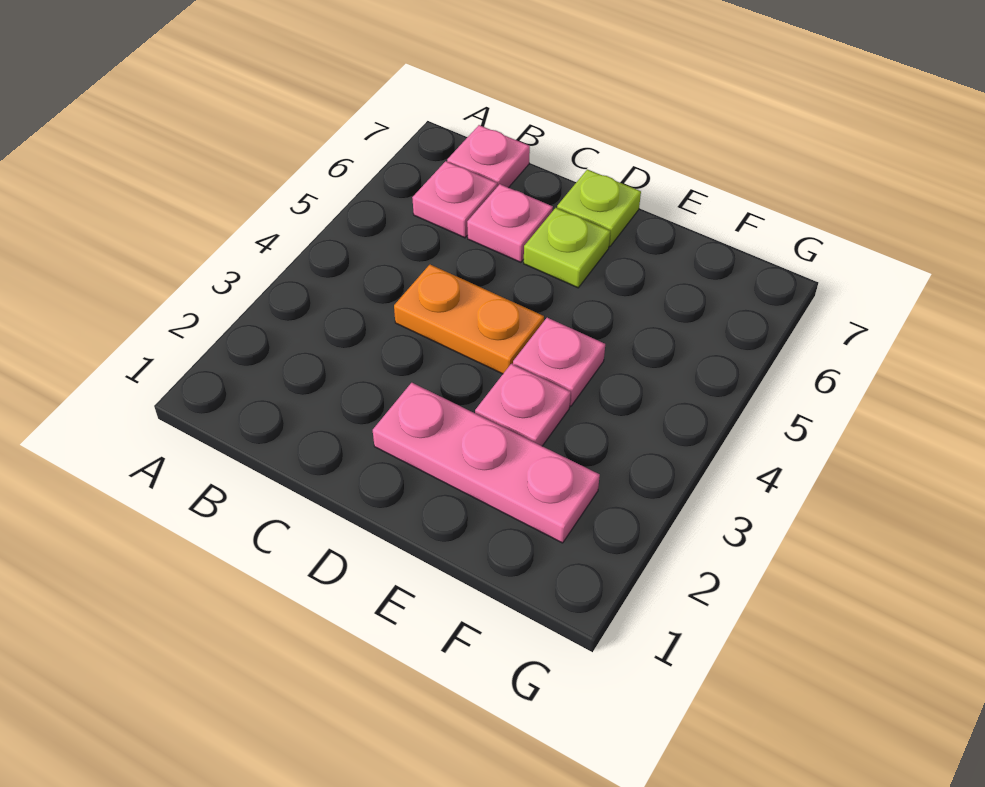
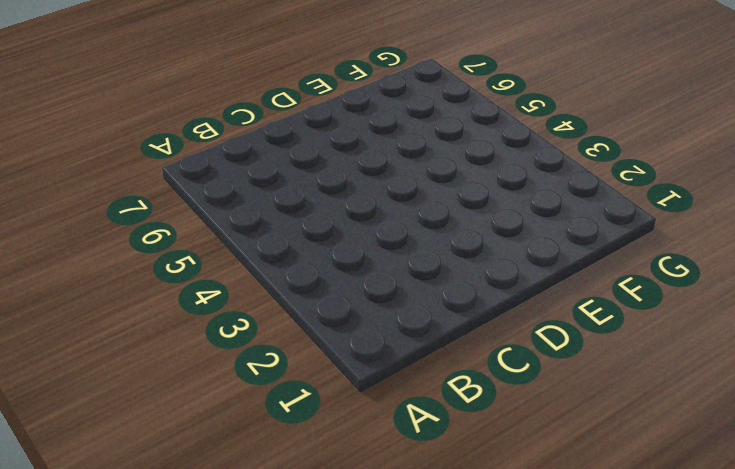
none -> pink 1x1 plate [412,161,497,238]
none -> pink 1x1 plate [447,125,530,188]

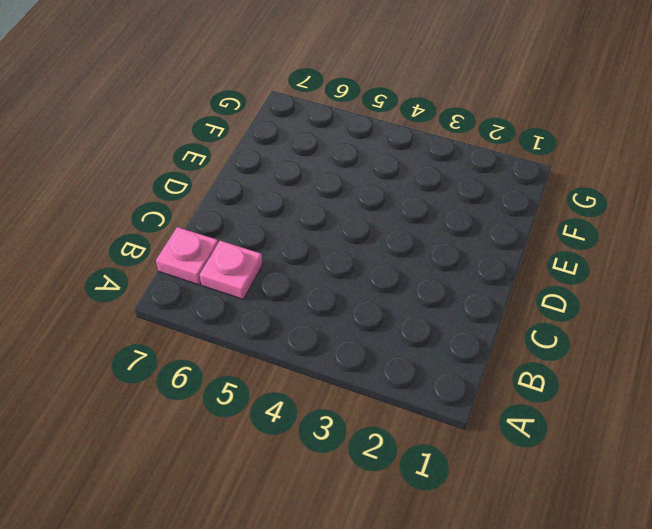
none -> orange 1x2 plate [394,265,544,374]
none -> pink 1x1 plate [467,184,553,262]

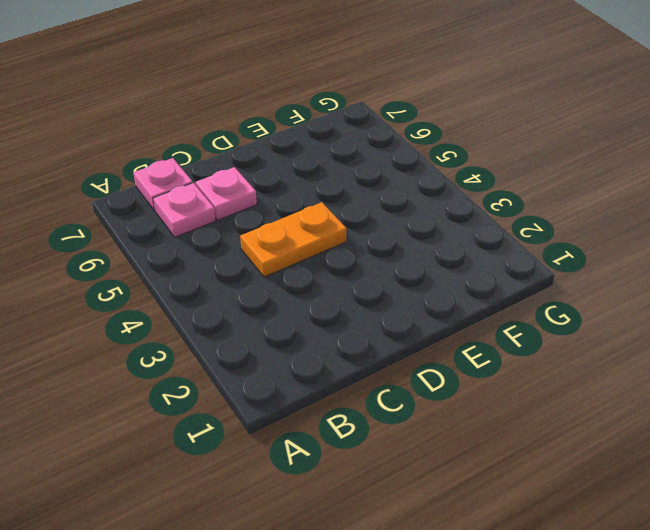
none -> pink 1x3 plate [373,383,600,543]
none -> lime 1x1 plate [524,208,610,288]

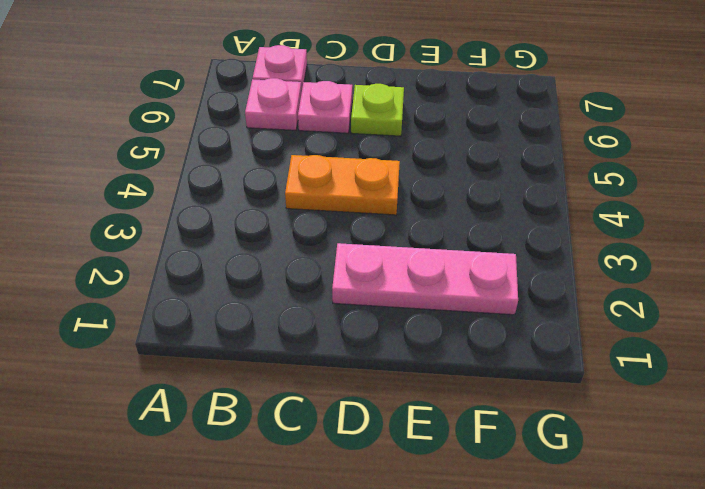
none -> lime 1x1 plate [557,169,641,246]
none -> pink 1x1 plate [475,364,571,446]

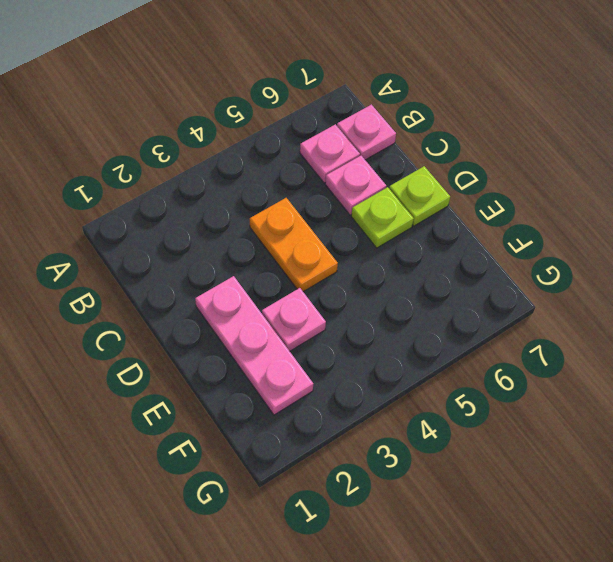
none -> pink 1x1 plate [513,318,605,406]

